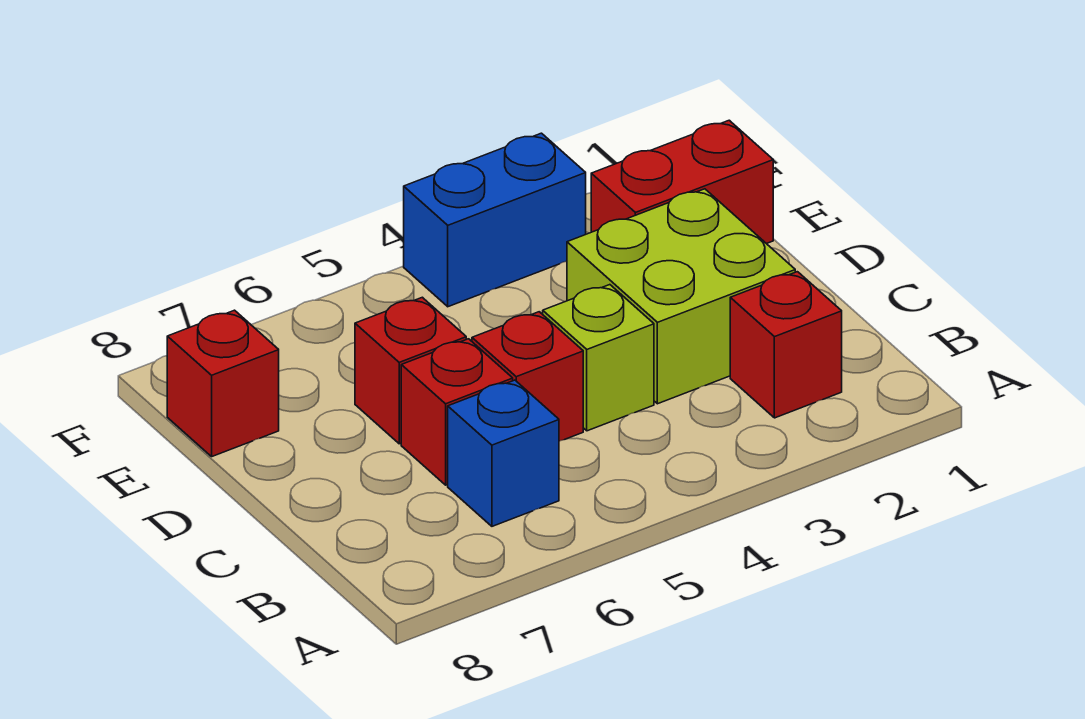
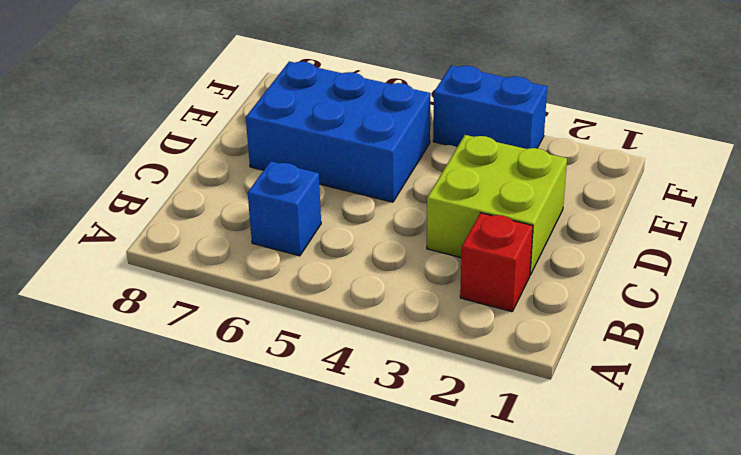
blue 2x3 brick [246,61,431,202] -> red 1x1 brick [355,297,466,444]
none -> lime 1x1 brick [543,285,654,431]
none -> red 1x1 brick [472,312,583,441]

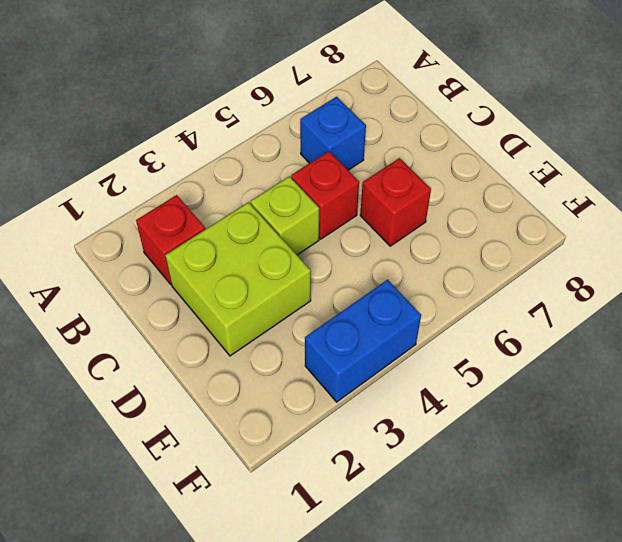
none -> red 1x1 brick [401,339,513,485]
none -> red 1x2 brick [591,120,773,244]

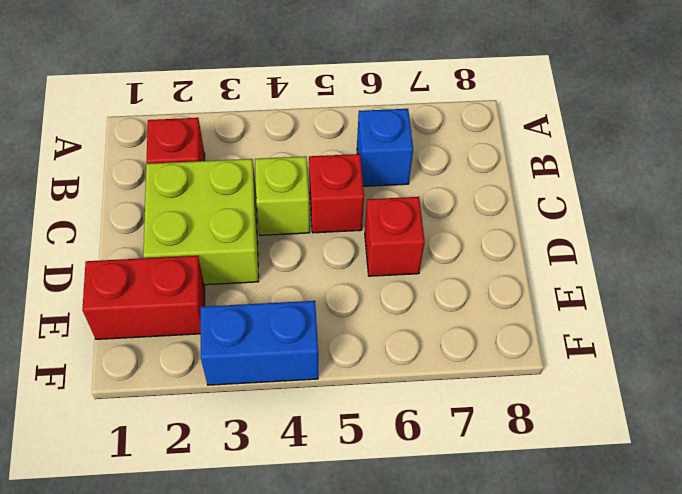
none -> red 1x1 brick [401,339,513,485]
none -> red 1x1 brick [167,310,279,456]

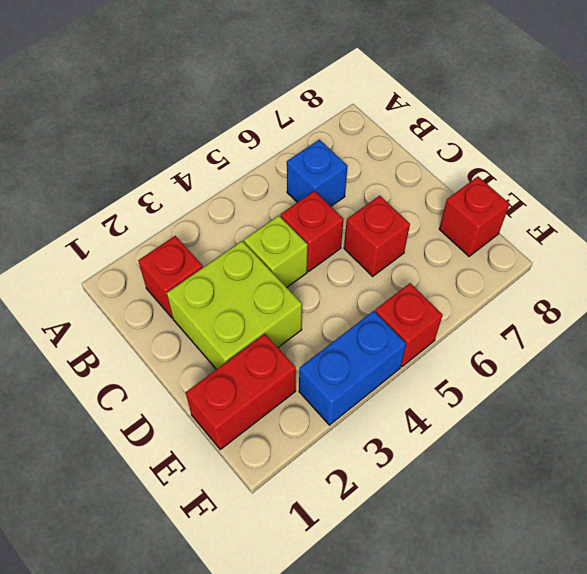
red 1x1 brick [375,283,443,367] -> red 1x1 brick moved to [401,339,513,485]

